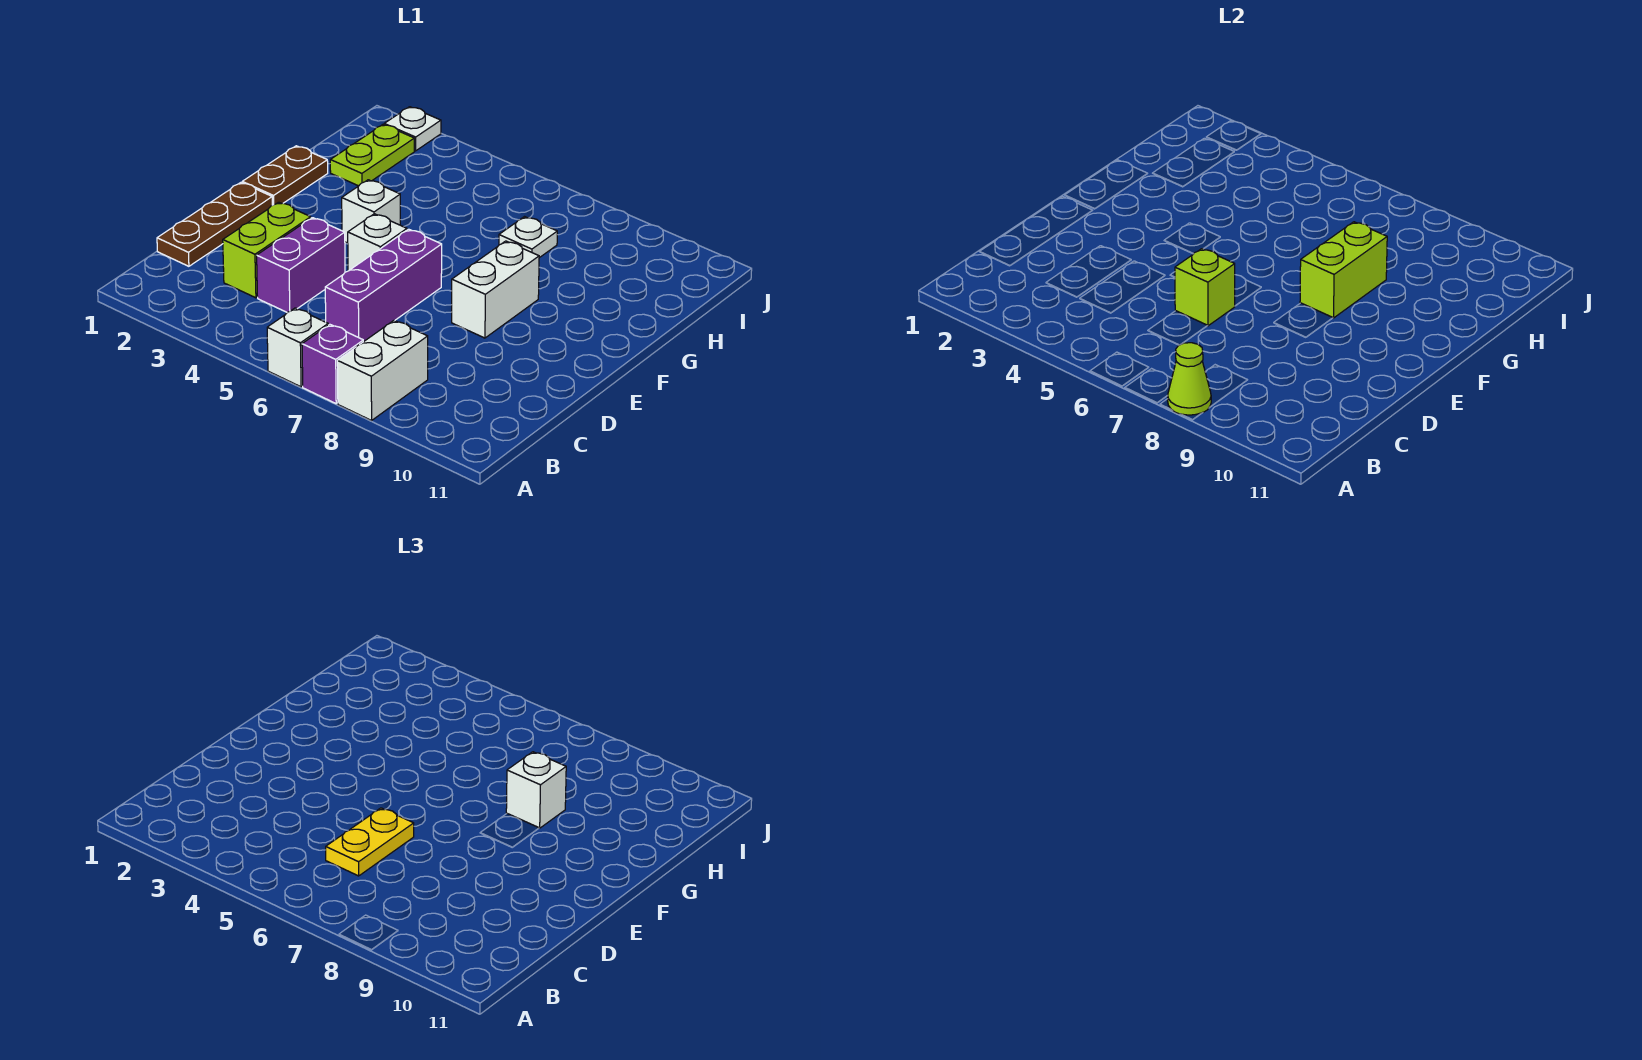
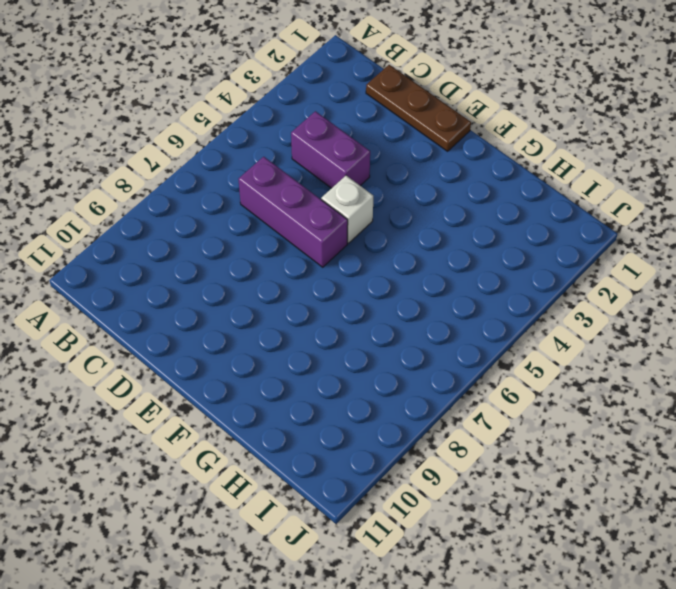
none -> white 1x1 brick [267,308,328,387]
none -> purple 1x1 brick [302,325,363,403]
none -> white 1x2 brick [337,321,428,420]

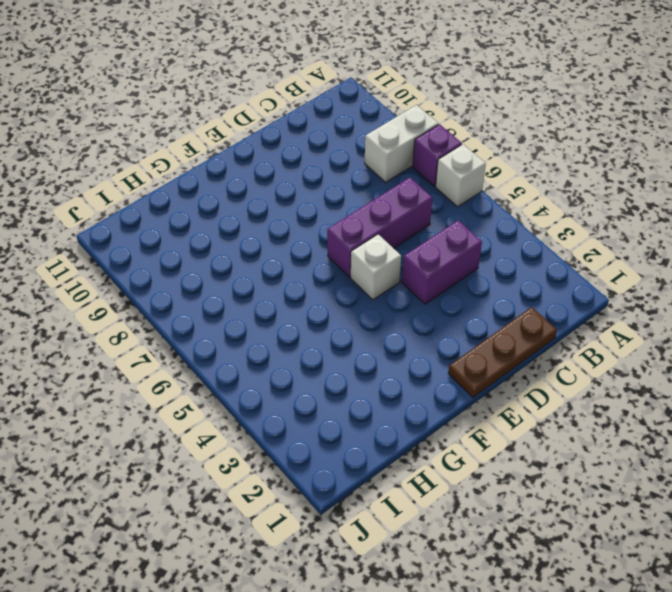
none -> lime 1x2 brick [223,202,311,298]
none -> white 1x2 brick [452,241,539,338]
none -> brown 1x2 plate [242,146,328,205]

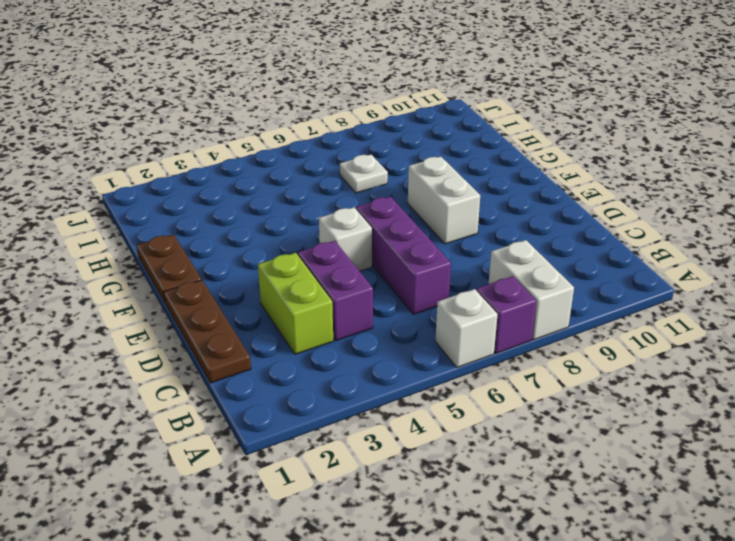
none -> white 1x1 brick [342,180,400,243]
none -> lime 1x2 plate [330,125,414,186]
none -> white 1x1 plate [384,107,441,151]

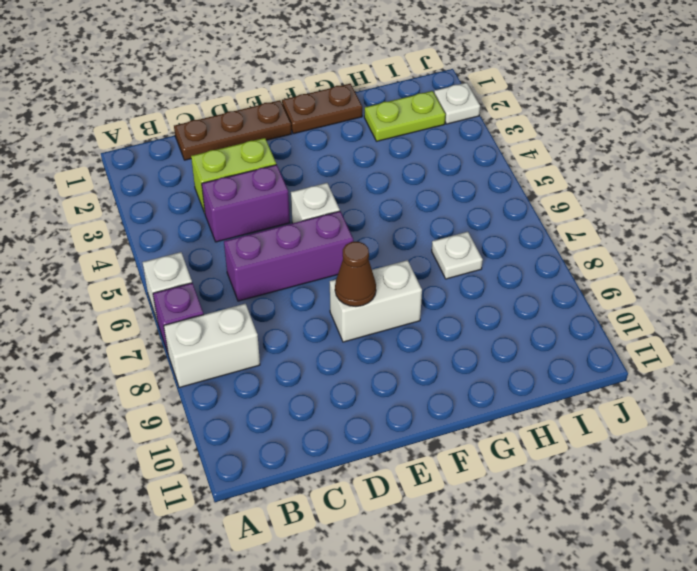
brown 1x1 cone [335,242,376,306] -> none
none -> white 1x1 brick [342,180,400,243]
none -> lime 1x1 cone [1168,343,1211,415]
none -> lime 1x1 brick [1175,249,1235,326]

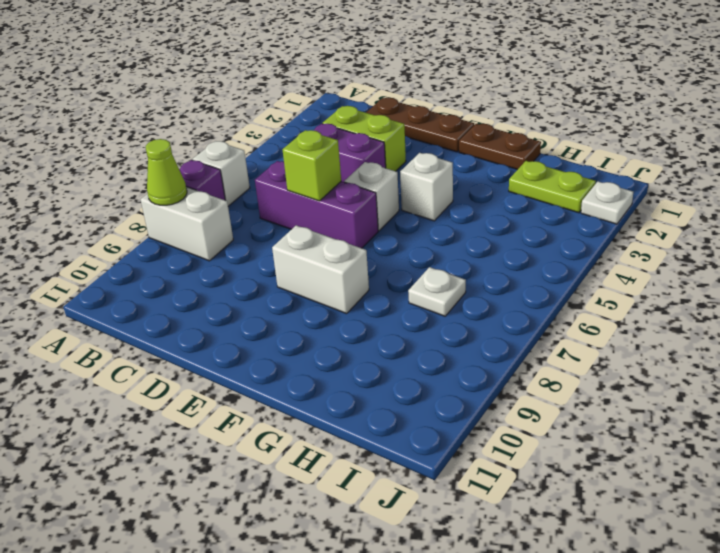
none -> lime 1x2 brick [1300,222,1387,318]
none -> yellow 1x2 plate [326,808,414,876]
none -> white 1x1 brick [506,752,566,828]

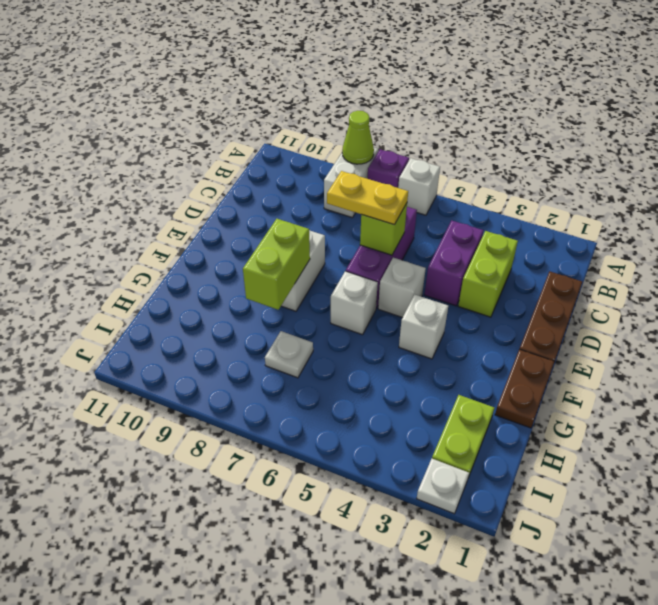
yellow 1x2 plate [327,171,408,225] -> yellow 1x2 plate turned to [326,808,414,876]
white 1x1 brick [331,271,378,335] -> white 1x1 brick moved to [506,752,566,828]

